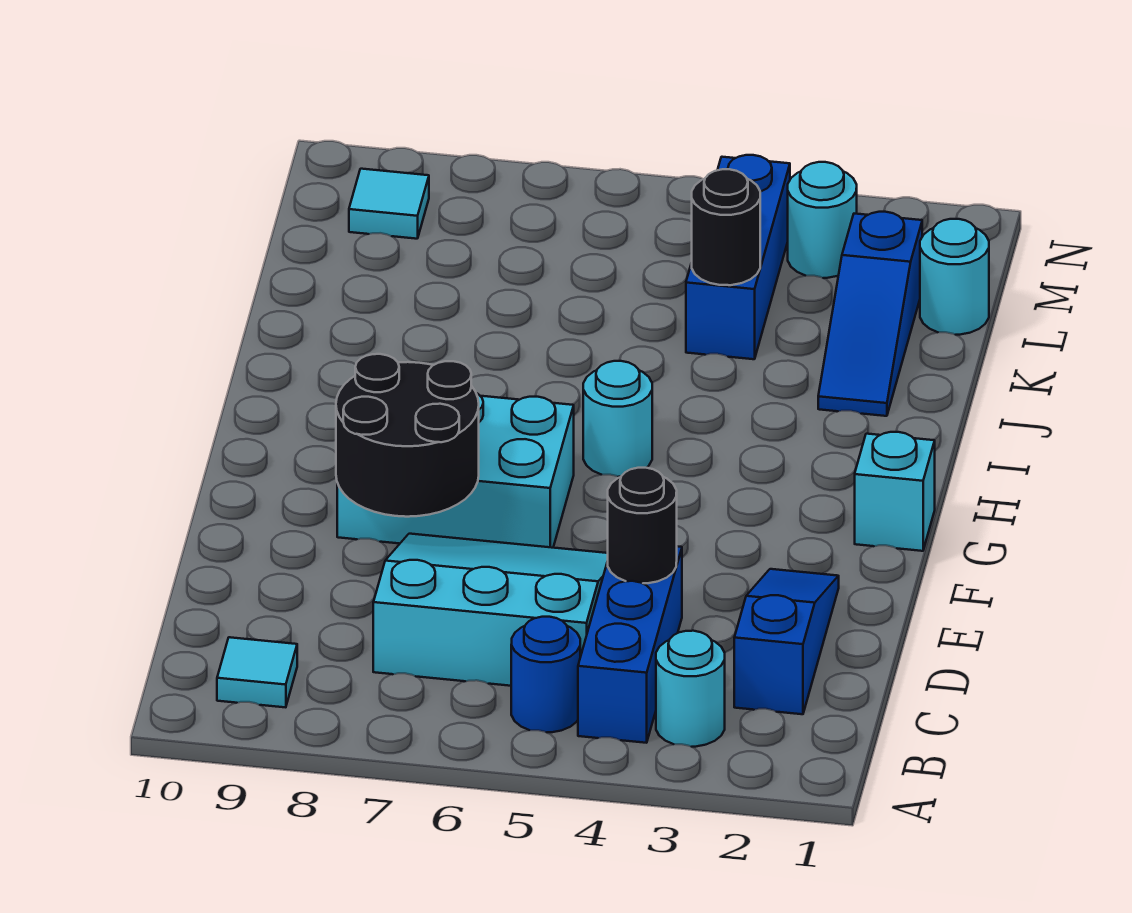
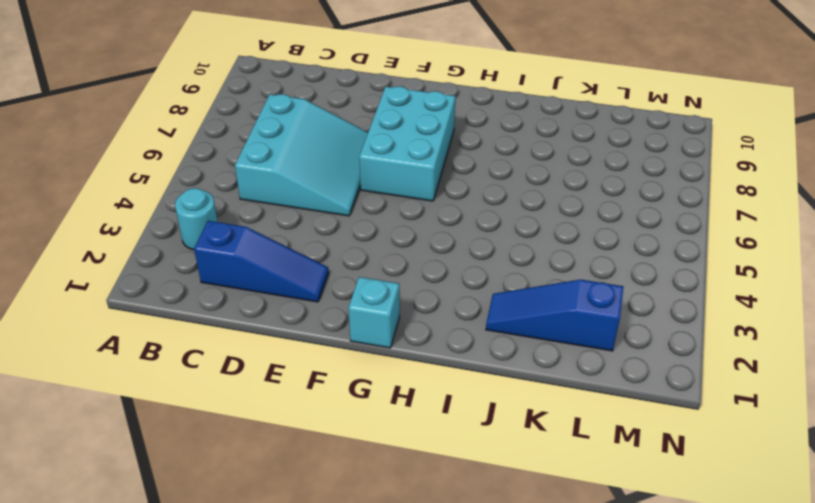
none -> blue 1x3 brick [578,546,682,743]
none -> blue 1x1 round brick [511,617,580,732]
none -> cyan 1x1 tile [217,637,297,707]

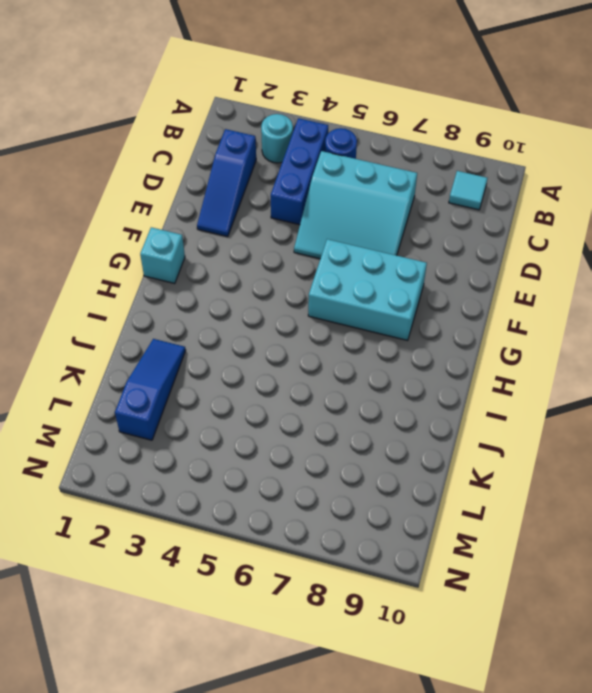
none -> cyan 1x1 round brick [583,361,652,477]
none -> blue 1x3 brick [686,155,790,359]
none -> cyan 1x1 round brick [920,219,989,335]

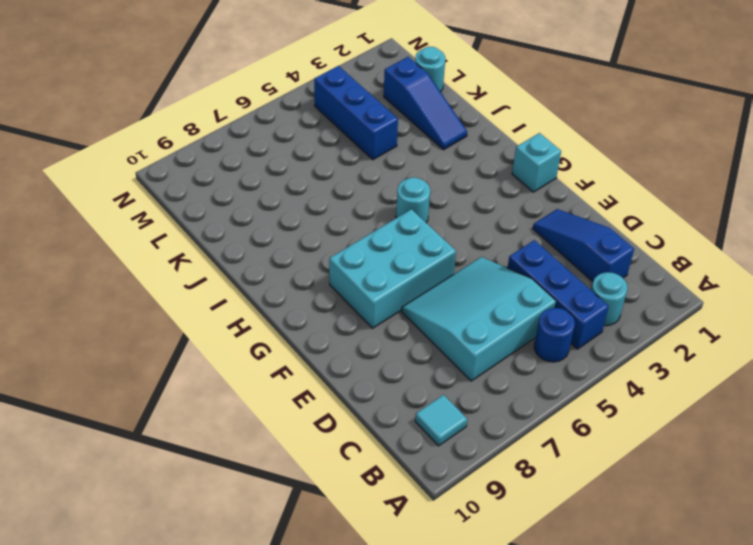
none -> cyan 1x1 round brick [788,162,857,278]
none -> cyan 1x1 tile [349,169,429,239]
none -> black 1x1 round brick [608,468,677,583]

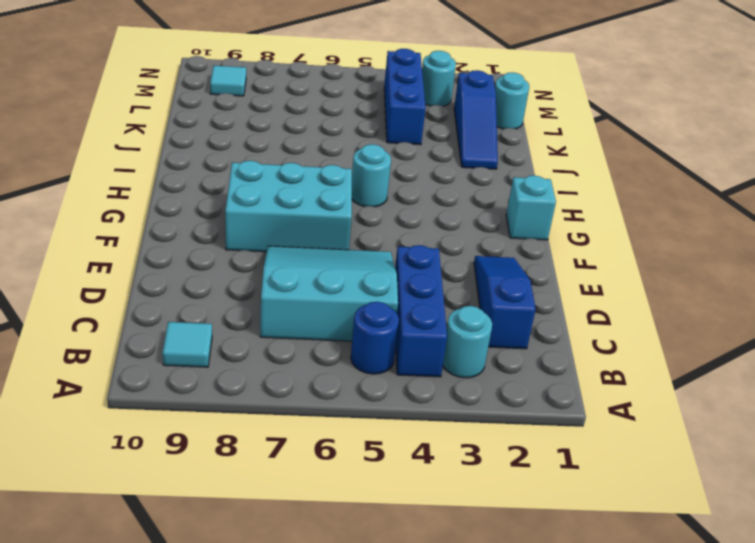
none -> black 1x1 round brick [608,468,677,583]
none -> black 2x2 round brick [336,354,479,517]
none -> black 1x1 round brick [692,169,760,285]

